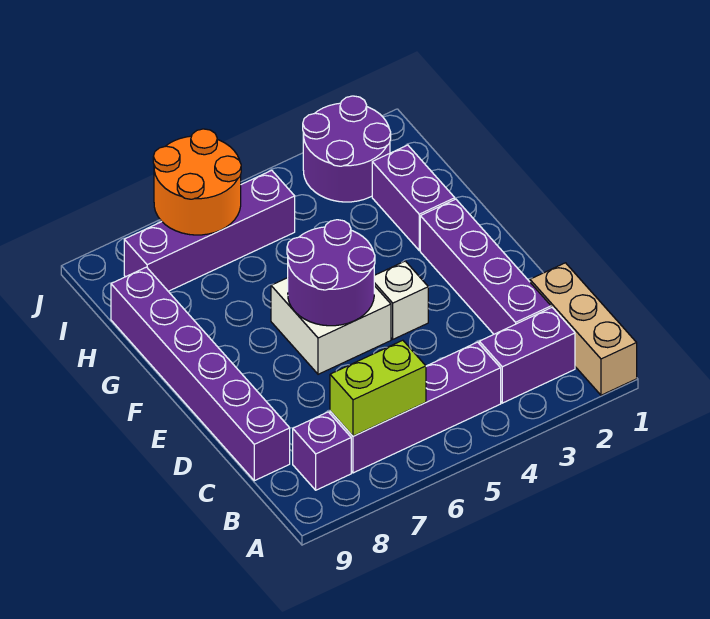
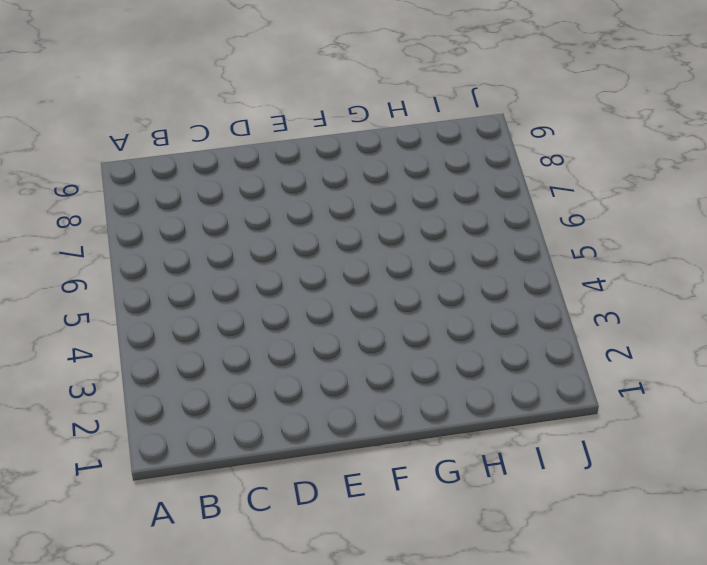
none -> tan 1x3 brick [530,263,637,395]
none -> purple 1x2 brick [479,308,575,403]
none -> purple 1x4 brick [330,342,501,473]

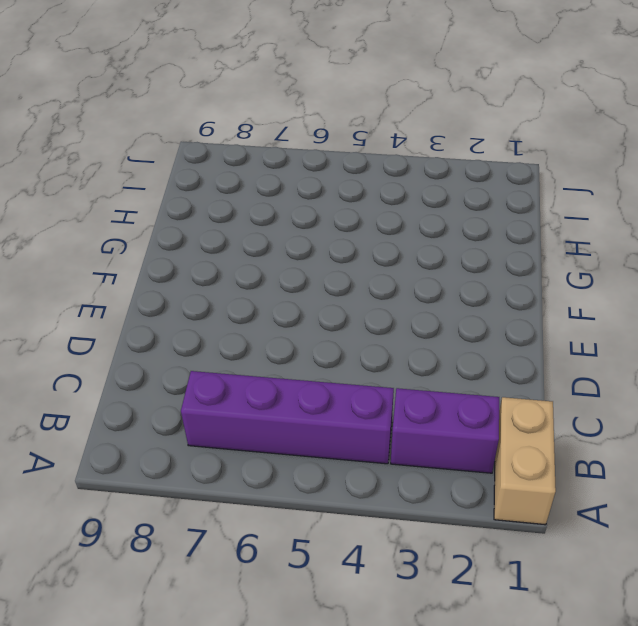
tan 1x2 brick [494,397,556,525] -> tan 1x3 brick [530,263,637,395]
none -> purple 1x1 brick [293,412,351,490]
none -> purple 1x4 brick [420,199,551,334]
none -> purple 1x6 brick [111,267,290,481]

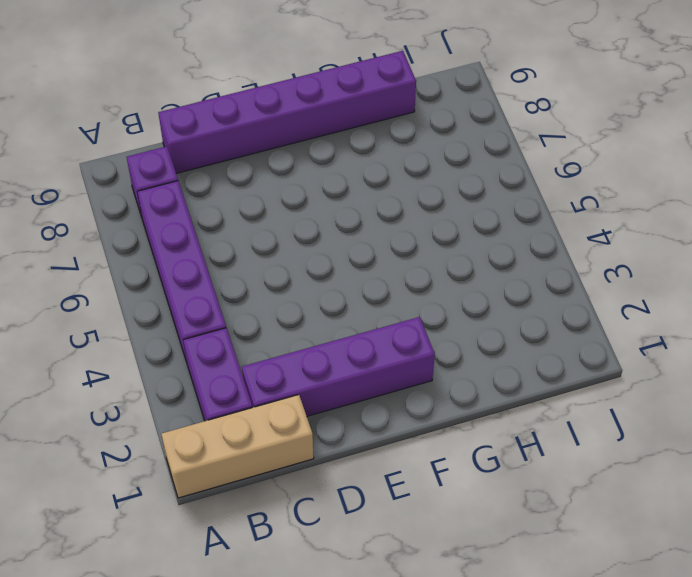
none -> white 1x1 brick [374,261,428,339]
none -> white 2x2 brick [271,278,391,374]
none -> purple 1x2 brick [372,145,455,250]

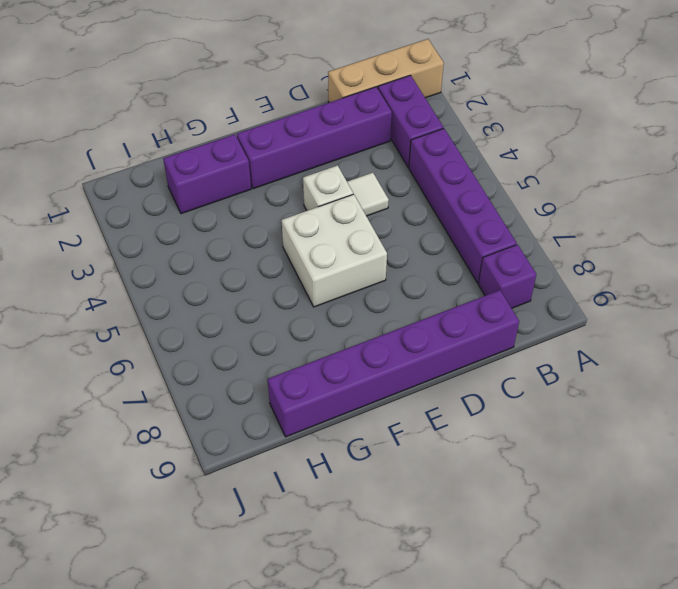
white 1x1 tile [347,173,389,216] -> none
none -> purple 2x2 round brick [303,96,391,202]
none -> purple 1x4 brick [124,170,295,291]
none -> lime 1x2 brick [330,340,426,436]

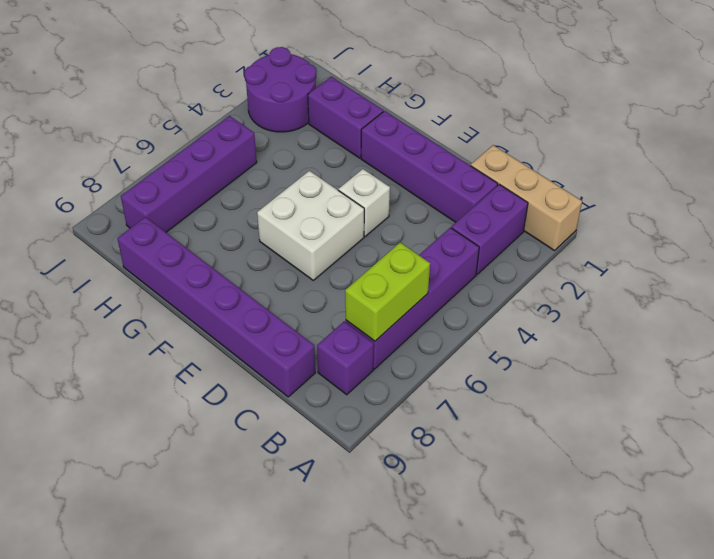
none -> purple 2x2 round brick [287,220,375,326]
none -> orange 2x2 round brick [153,129,241,235]

